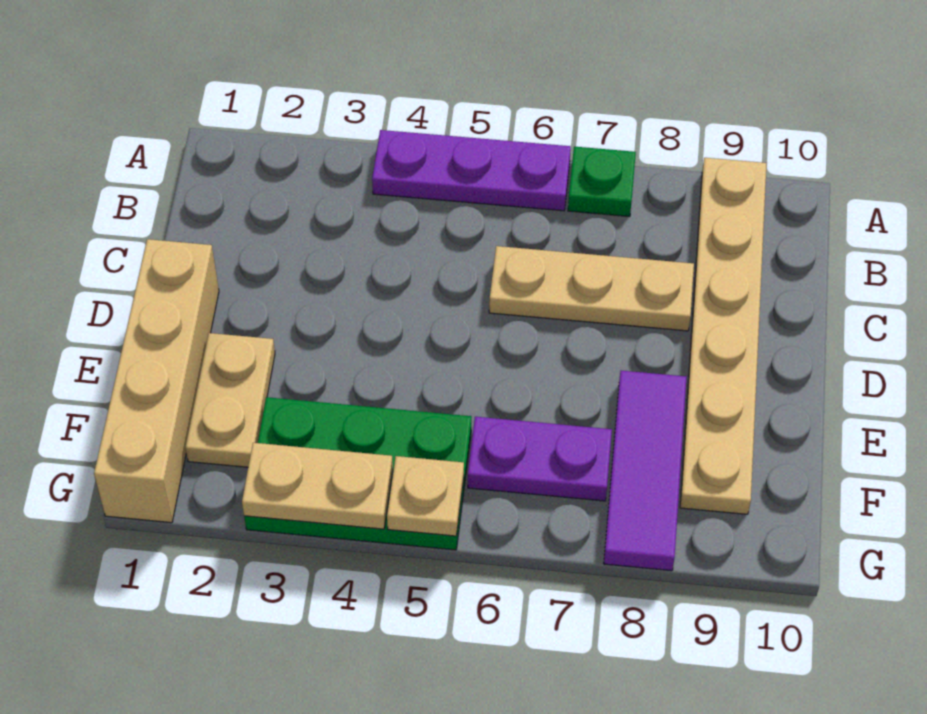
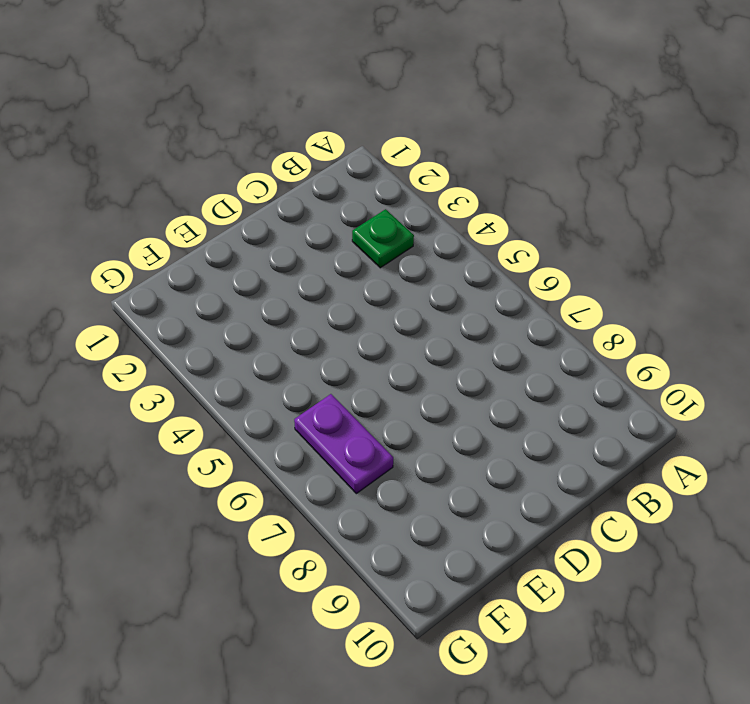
green 1x1 plate [352,209,414,268] -> green 1x1 plate moved to [568,147,636,217]
none -> purple 1x3 plate [372,130,571,211]
none -> tan 1x6 plate [680,158,767,514]

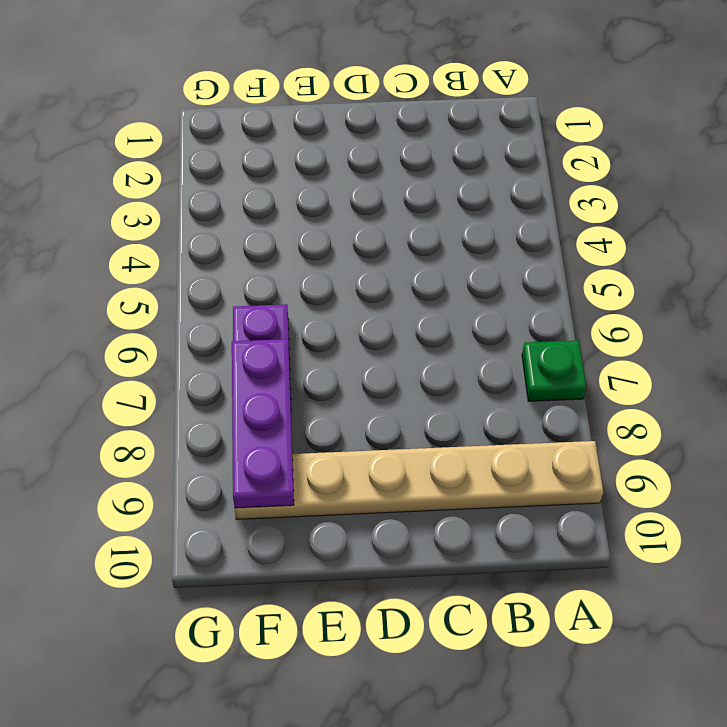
purple 1x3 plate [232,339,294,508] -> purple 1x3 plate moved to [372,130,571,211]
none -> tan 1x3 plate [489,246,694,331]
none -> tan 1x4 brick [94,239,219,523]

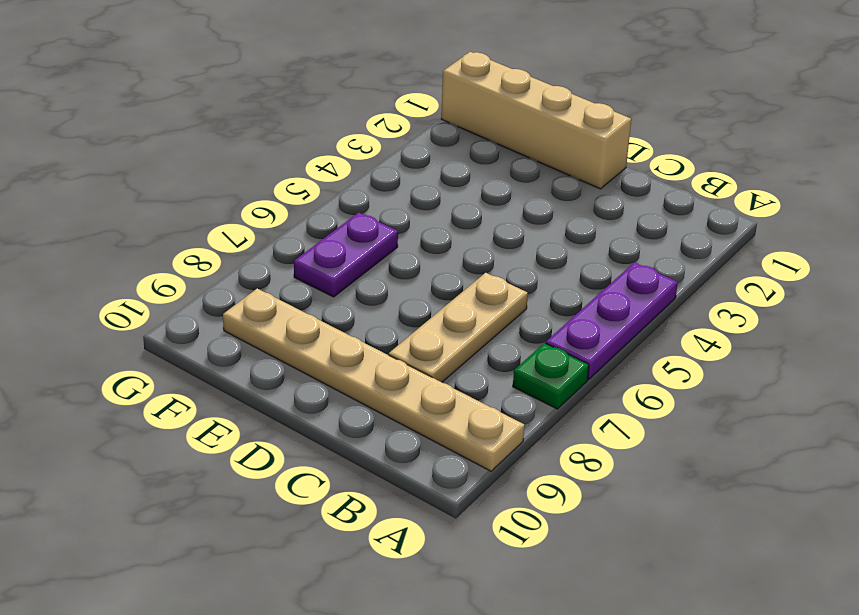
none -> tan 1x2 plate [185,333,275,467]
none -> purple 1x3 tile [604,371,687,571]

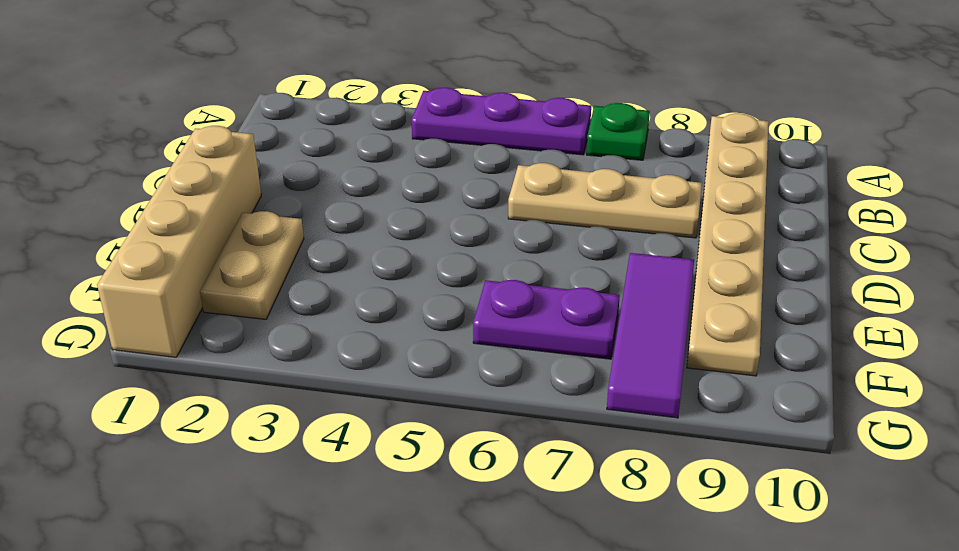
none -> green 2x3 plate [244,397,472,550]
none -> tan 1x2 plate [242,443,393,529]

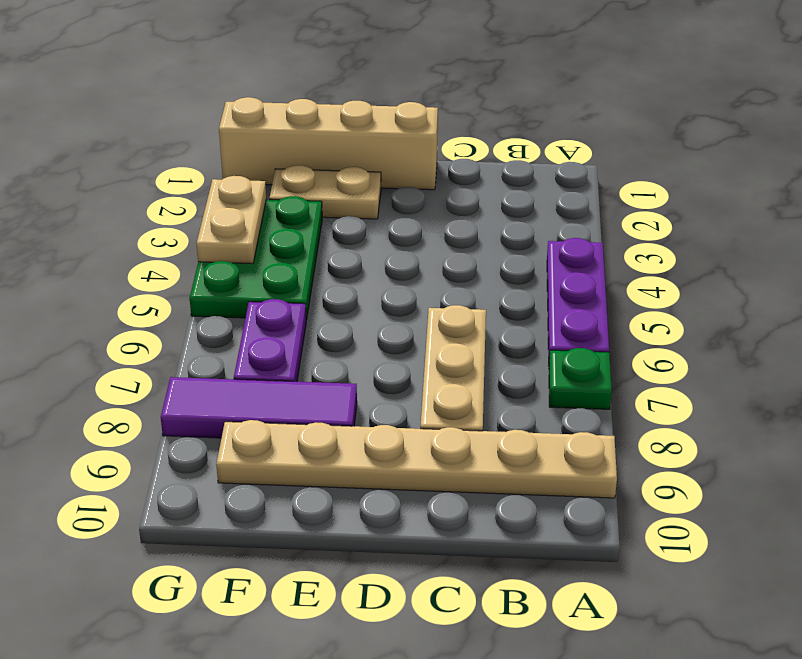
none -> tan 1x1 plate [387,456,464,536]

